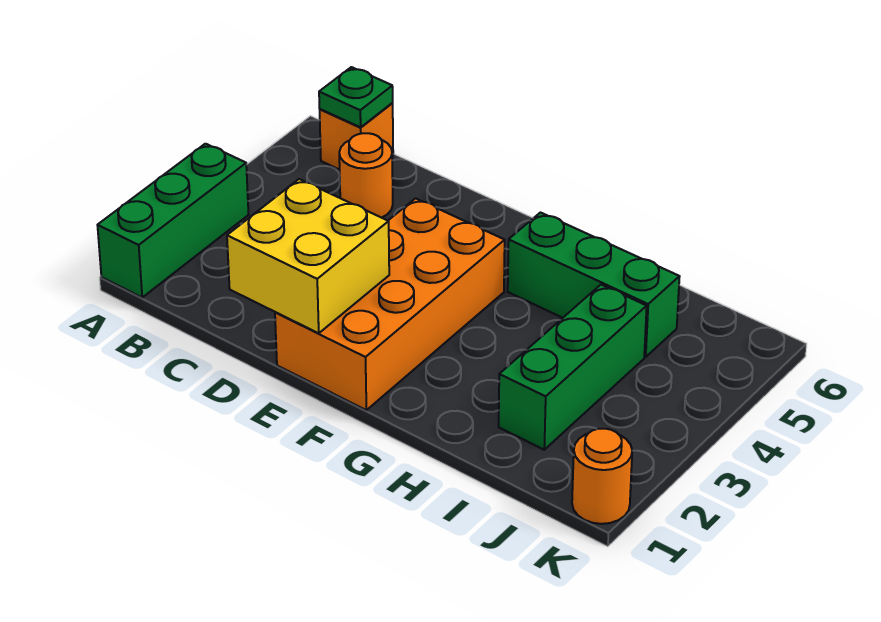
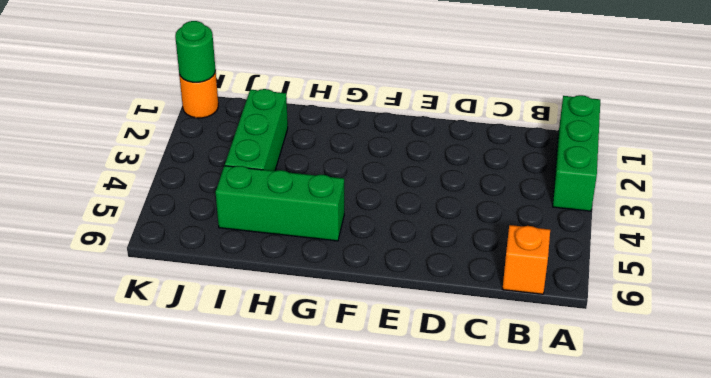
green 1x1 round brick [175,21,215,82] -> none
none -> orange 1x1 round brick [339,133,393,218]
none -> orange 2x4 brick [275,198,505,410]

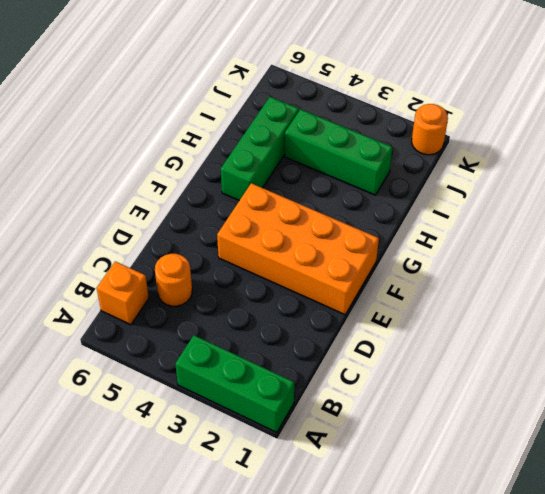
none -> green 1x1 plate [319,67,393,127]
none -> yellow 2x2 brick [227,179,389,333]

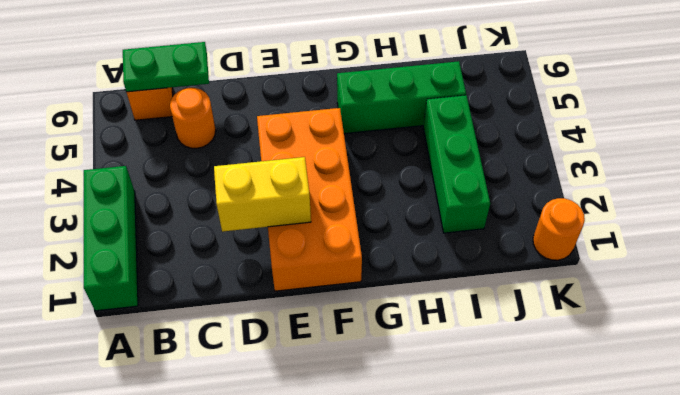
green 1x2 plate [123,42,209,92] -> green 1x1 plate [319,67,393,127]
yellow 1x2 brick [214,157,311,232] -> yellow 2x2 brick [227,179,389,333]

